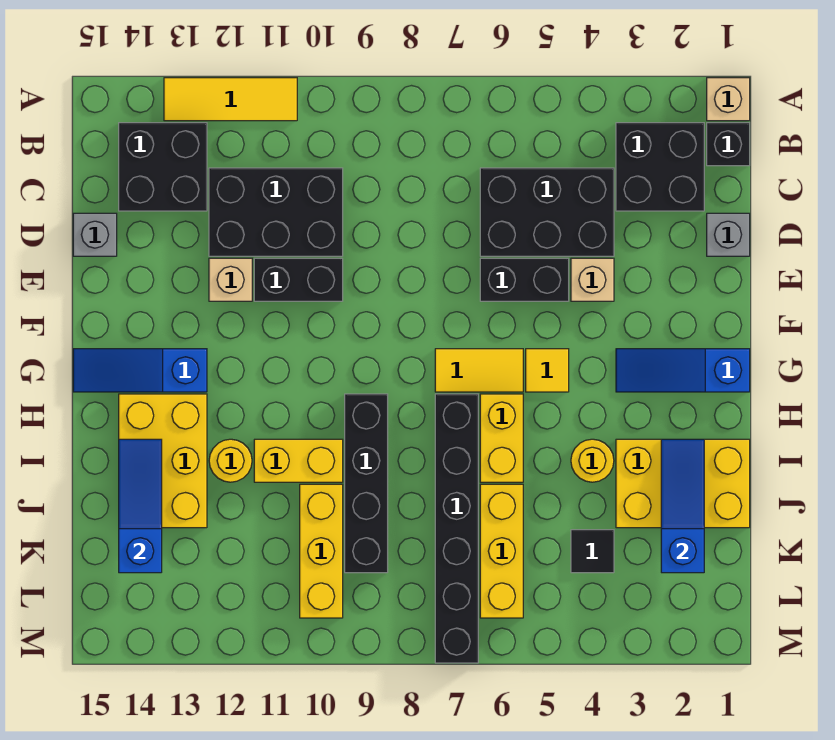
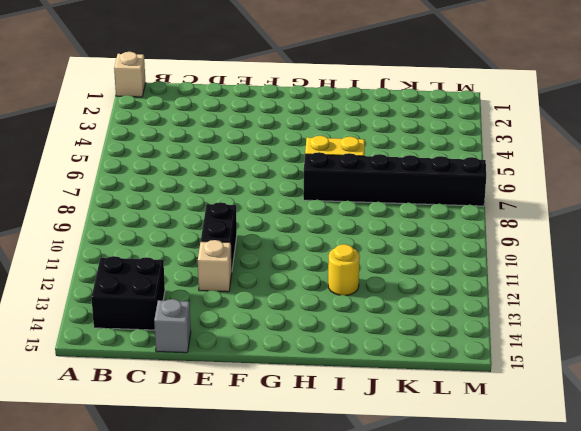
none -> yellow 1x3 tile [164,78,297,121]
none -> black 1x1 brick [707,123,750,166]
none -> black 2x2 brick [616,123,704,211]
none -> black 2x3 brick [480,168,614,256]

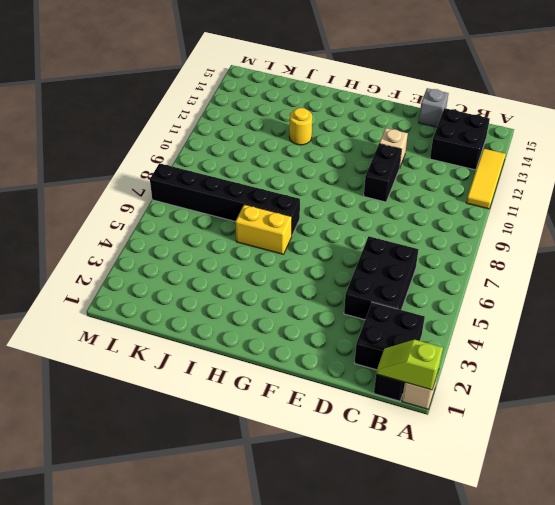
lime 1x2 slope [376,340,443,390] -> none
none -> black 2x3 brick [209,168,343,256]
none -> grey 1x1 brick [707,213,750,256]
none -> tan 1x1 brick [571,258,614,301]
none -> black 1x2 brick [480,258,569,301]

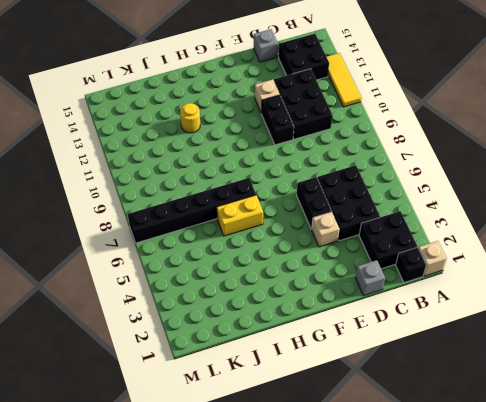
none -> blue 1x3 slope [616,349,750,392]
none -> yellow 1x1 tile [526,349,569,392]
none -> yellow 1x2 tile [435,349,523,392]
none -> blue 1x3 slope [73,349,207,392]

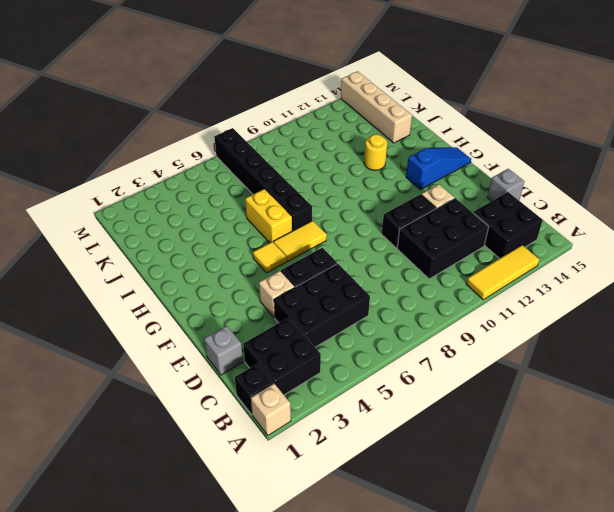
tan 1x4 brick [341,71,412,143] -> yellow 2x3 brick [119,394,207,528]
none -> blue 1x3 slope [616,349,750,392]
none -> black 1x4 brick [345,394,388,573]
none -> yellow 2x3 brick [616,439,750,528]
none -> yellow 1x1 round brick [571,439,614,482]

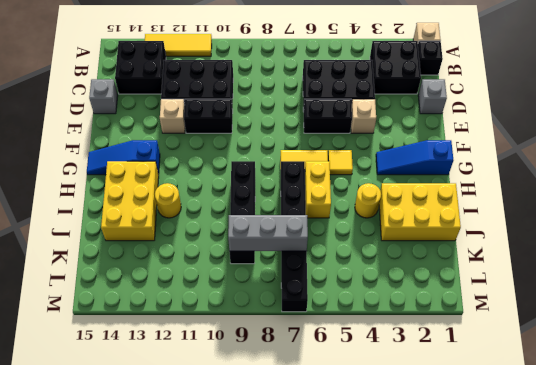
grey 1x3 brick [228,215,308,251] -> none
none -> yellow 1x2 brick [254,439,343,482]
none -> yellow 1x3 brick [480,484,523,618]
none -> yellow 1x3 brick [300,484,343,618]
none -> black 1x1 tile [571,530,614,573]

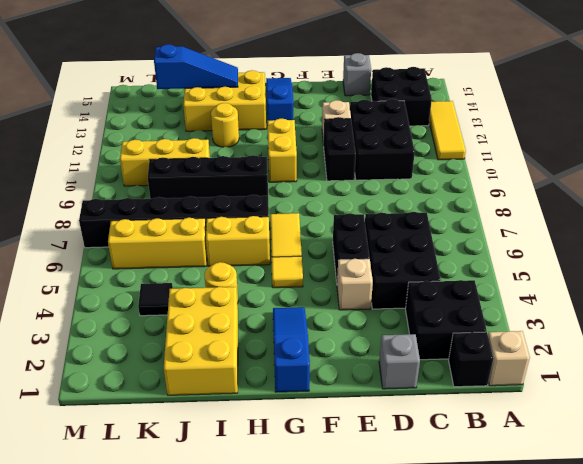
yellow 1x2 brick [267,119,297,182] -> yellow 1x2 brick moved to [254,439,343,482]
none -> blue 1x3 slope [661,439,704,573]

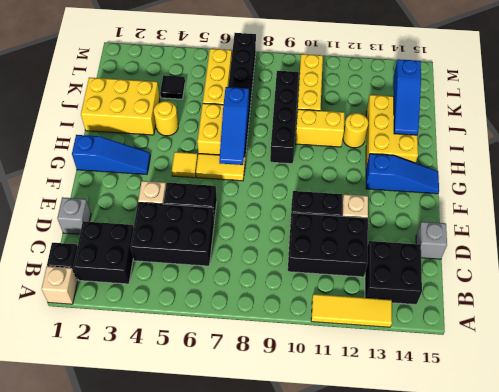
blue 1x3 slope [219,87,249,165] -> blue 1x3 slope moved to [661,439,704,573]

